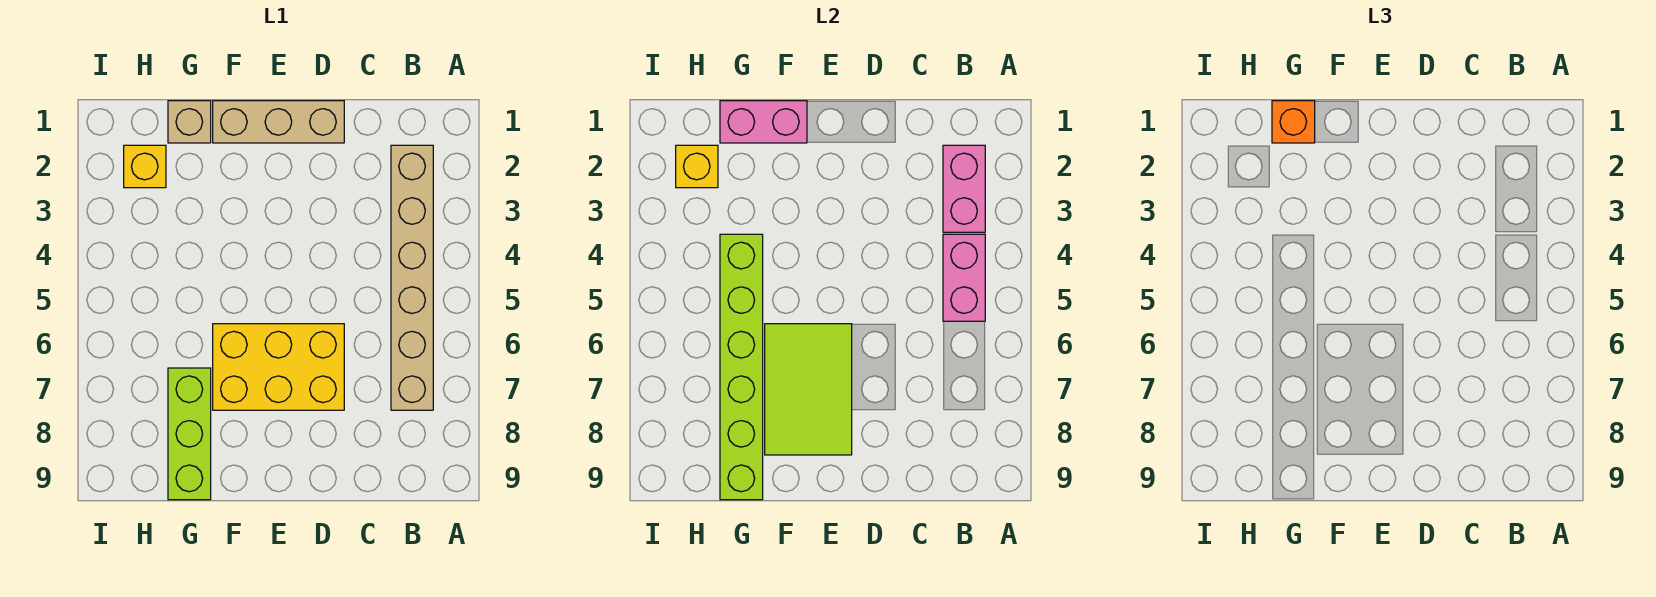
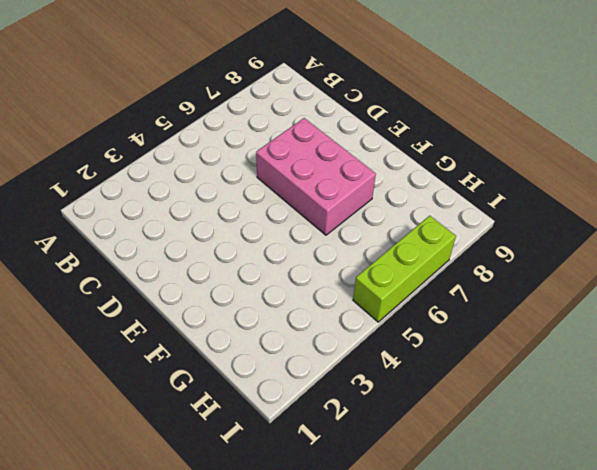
pink 2x3 brick [256,118,376,235] -> yellow 2x3 brick [213,324,344,410]
lime 1x3 brick [353,216,456,322] -> lime 1x3 brick moved to [168,368,211,500]
none -> tan 1x6 brick [391,145,433,410]
none -> tan 1x3 brick [213,101,344,143]
none -> tan 1x1 brick [168,101,211,143]

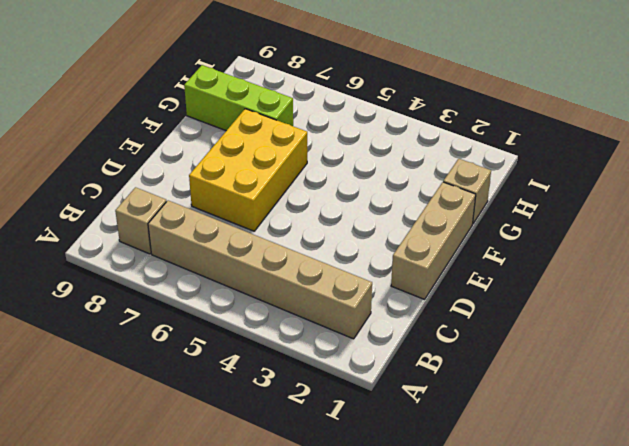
tan 1x1 brick [115,187,166,254] -> none
none -> yellow 1x1 brick [124,145,166,188]
none -> pink 1x2 brick [943,145,985,232]
none -> pink 1x2 brick [943,234,985,321]

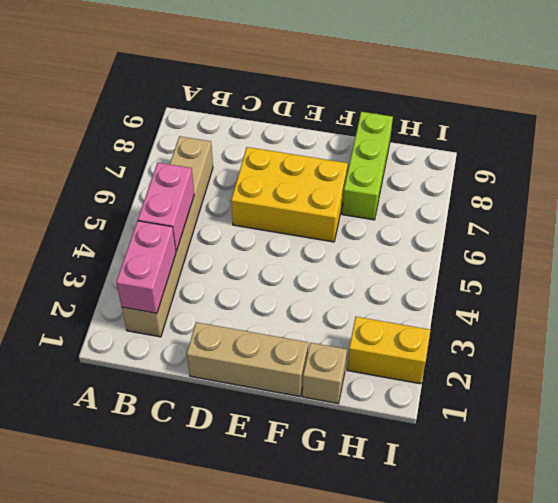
yellow 1x2 brick [347,317,430,384] -> yellow 1x1 brick [124,145,166,188]
none -> lime 2x3 tile [765,324,852,455]
none -> pink 1x2 brick [720,101,807,143]
none -> lime 1x6 brick [720,234,763,500]

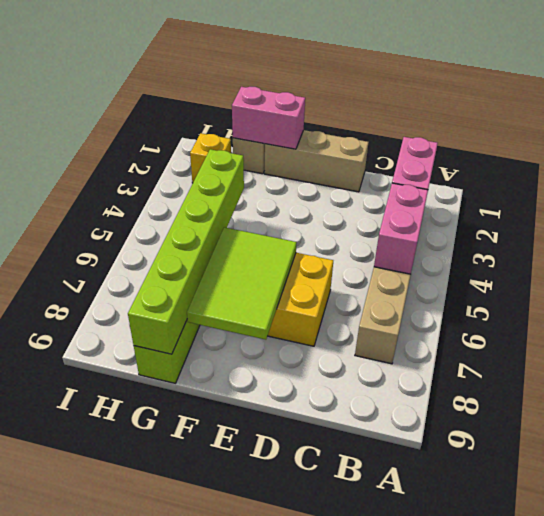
none -> yellow 1x1 brick [676,145,718,188]
none -> orange 1x1 brick [1272,101,1315,143]

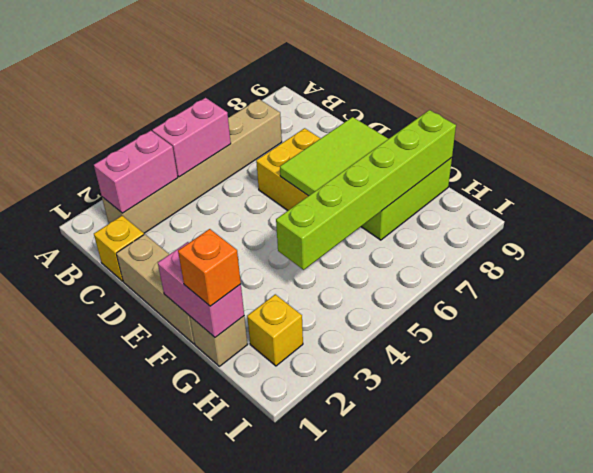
yellow 1x1 brick [94,216,144,281] -> yellow 1x1 brick moved to [676,145,718,188]

